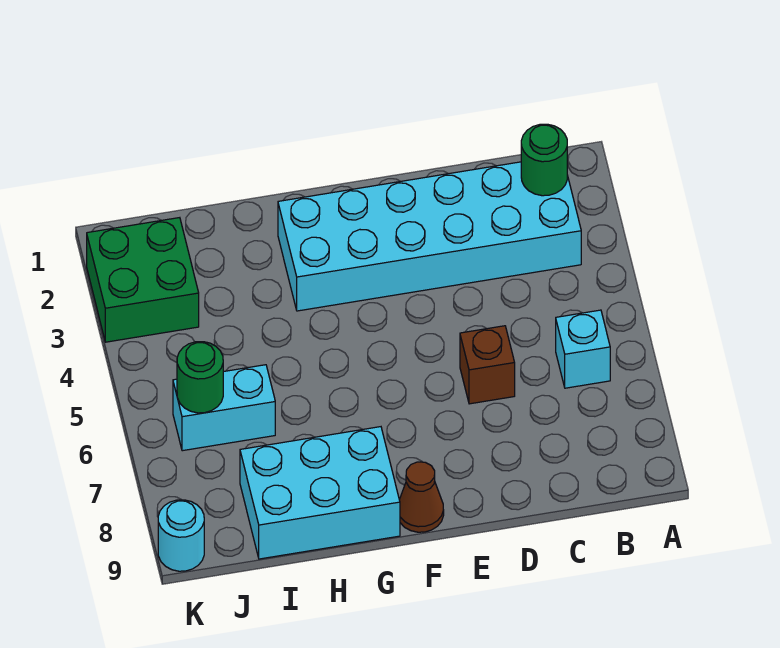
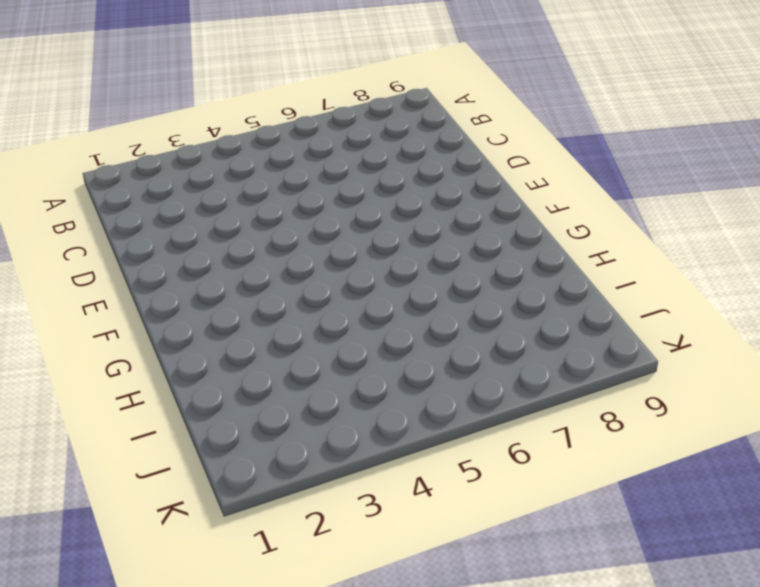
none -> cyan 2x6 brick [278,162,581,311]
none -> cyan 1x1 brick [556,310,610,388]

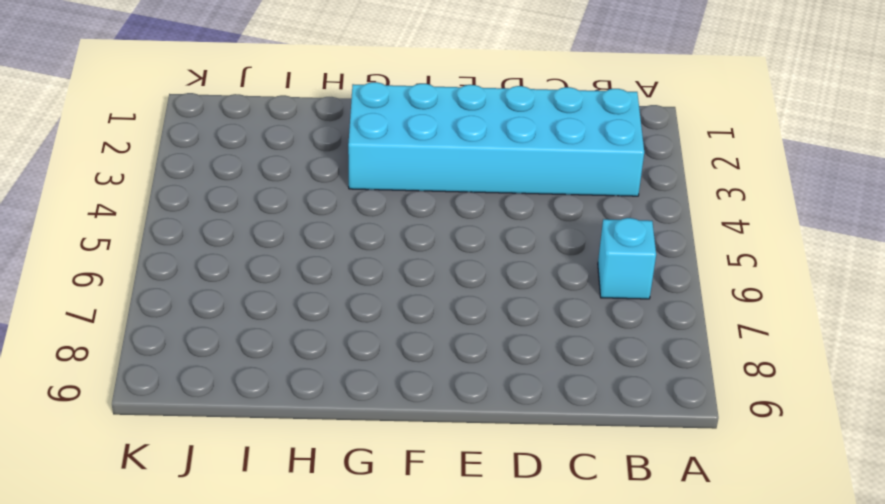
none -> brown 1x1 brick [460,326,515,404]
none -> brown 1x1 cone [399,462,444,532]

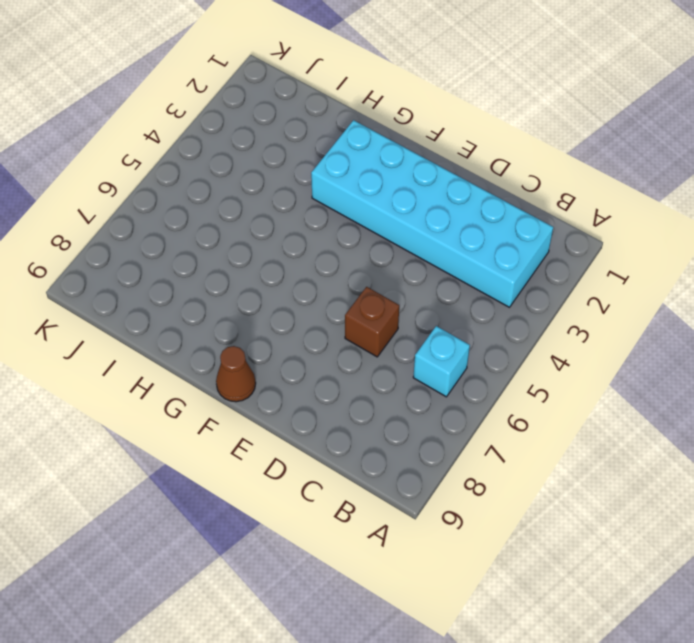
none -> cyan 2x3 brick [240,427,400,559]
none -> cyan 1x2 brick [173,365,275,451]

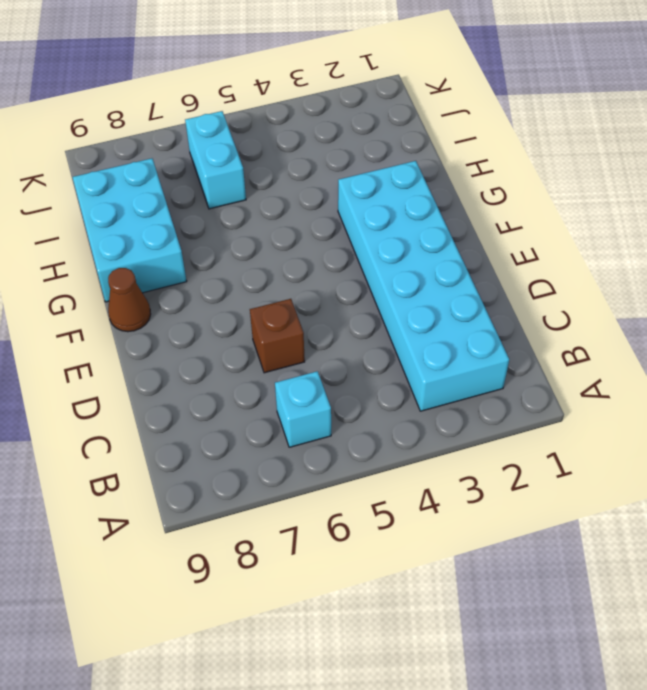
none -> green 2x2 brick [87,218,199,342]
none -> cyan 1x1 round brick [158,500,204,571]

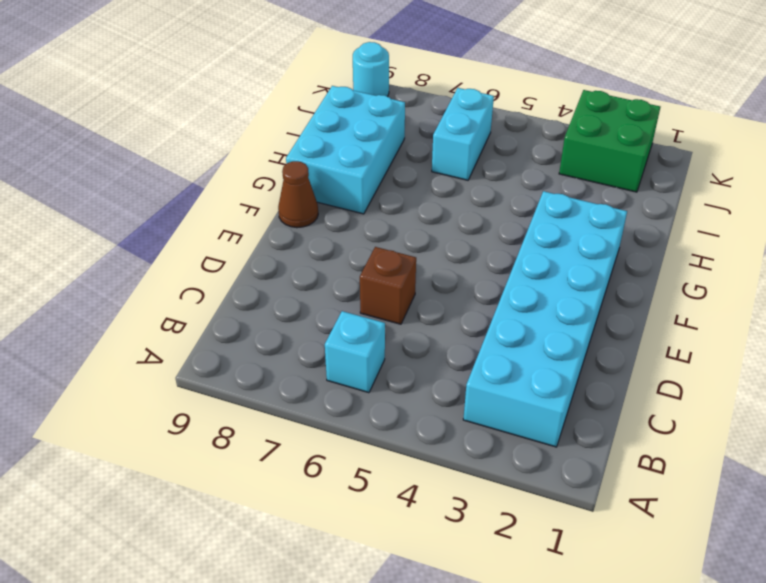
none -> green 1x1 round brick [521,124,567,196]
none -> green 1x1 round brick [177,342,223,413]

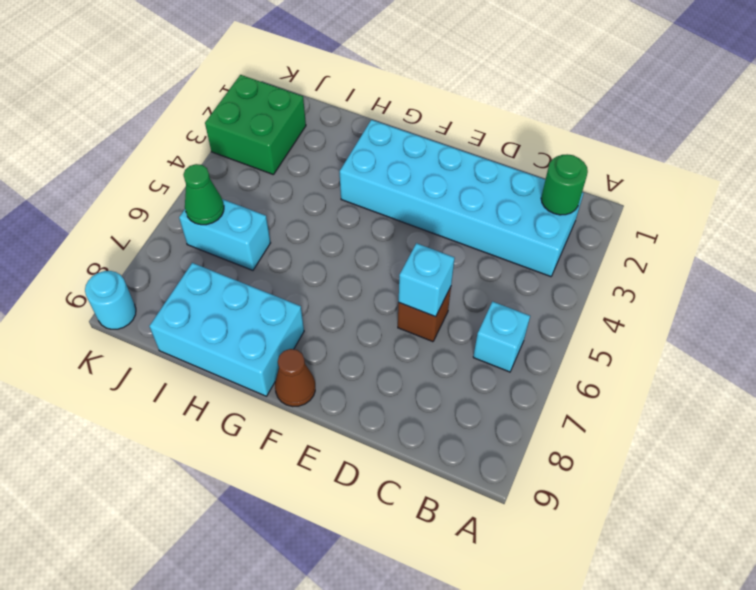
cyan 1x1 brick [399,243,455,317] -> none
green 1x1 cone [183,164,224,225] -> green 1x1 round brick [177,342,223,413]

